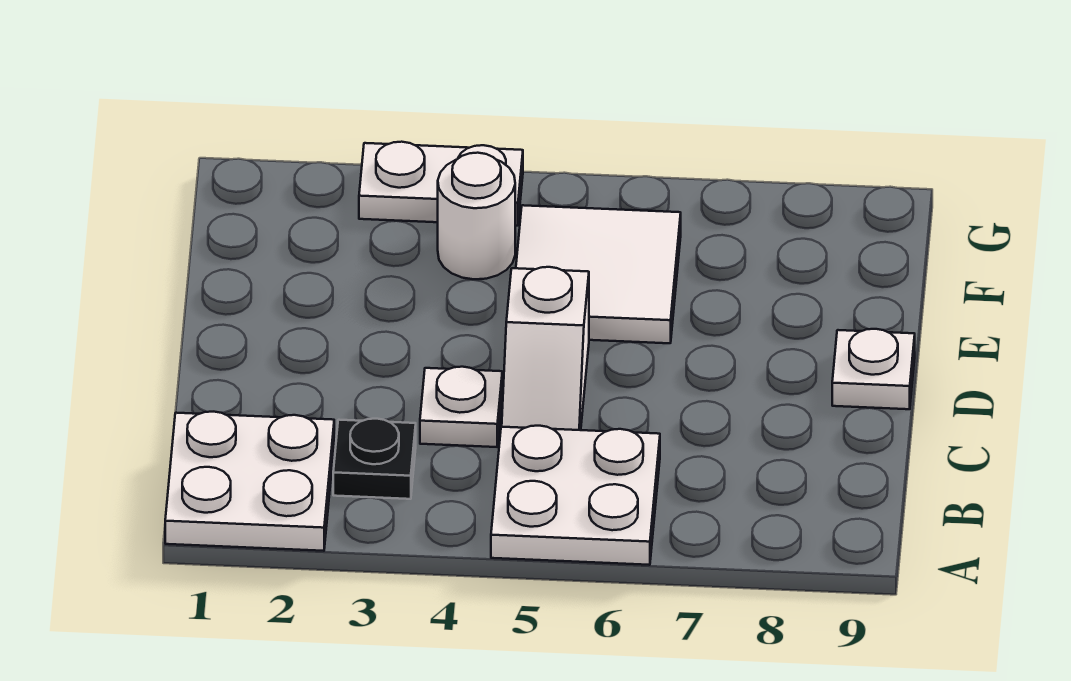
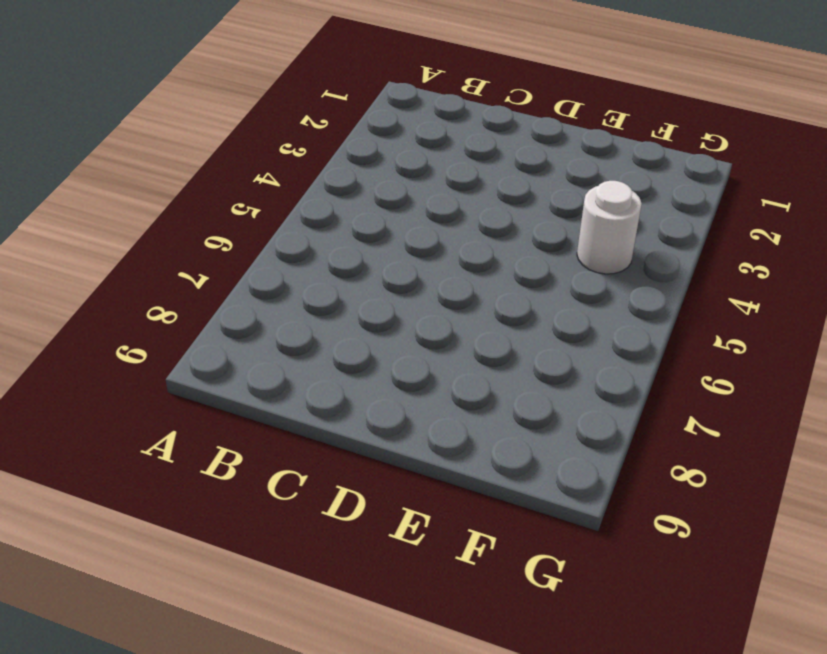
none -> white 2x2 plate [165,412,334,551]
none -> white 2x2 plate [491,426,660,565]

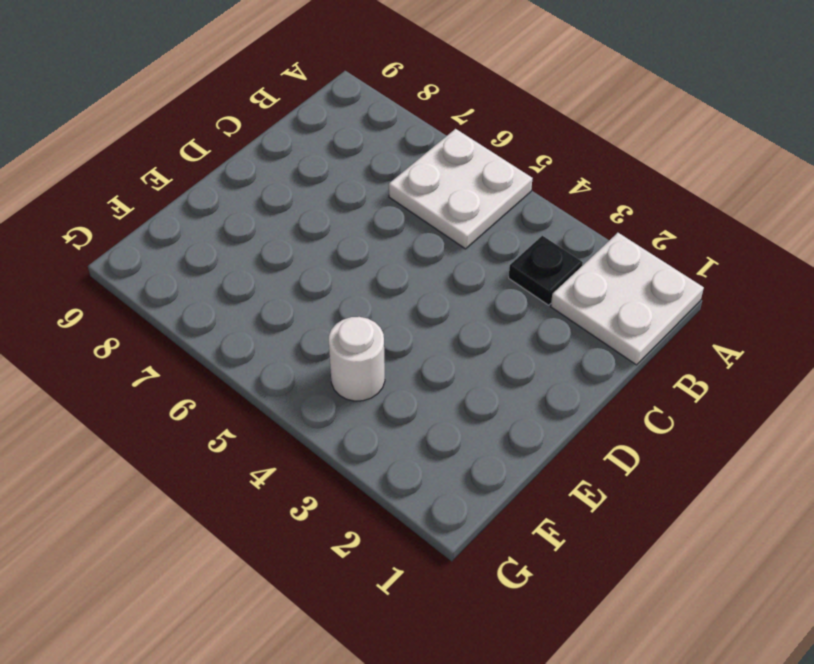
none -> white 1x1 plate [420,367,502,447]
none -> white 1x2 slope [502,267,589,430]

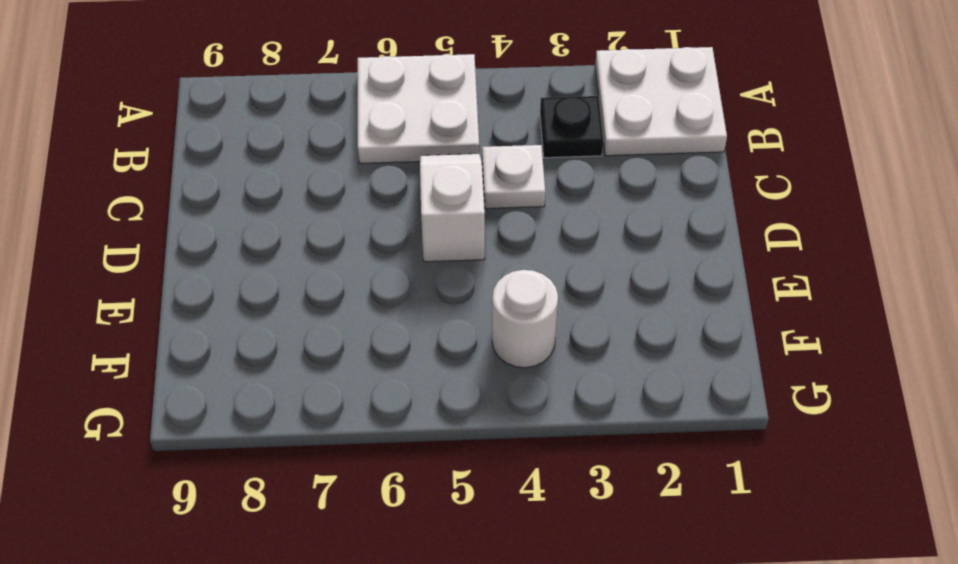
none -> white 1x1 plate [832,329,915,409]
none -> white 2x2 tile [516,205,681,343]

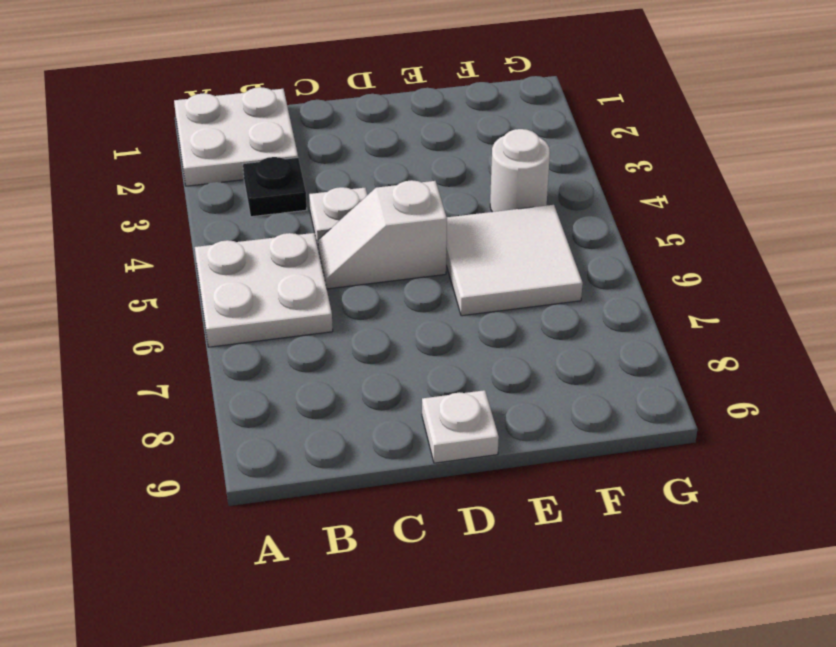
none -> white 1x2 plate [359,142,523,226]

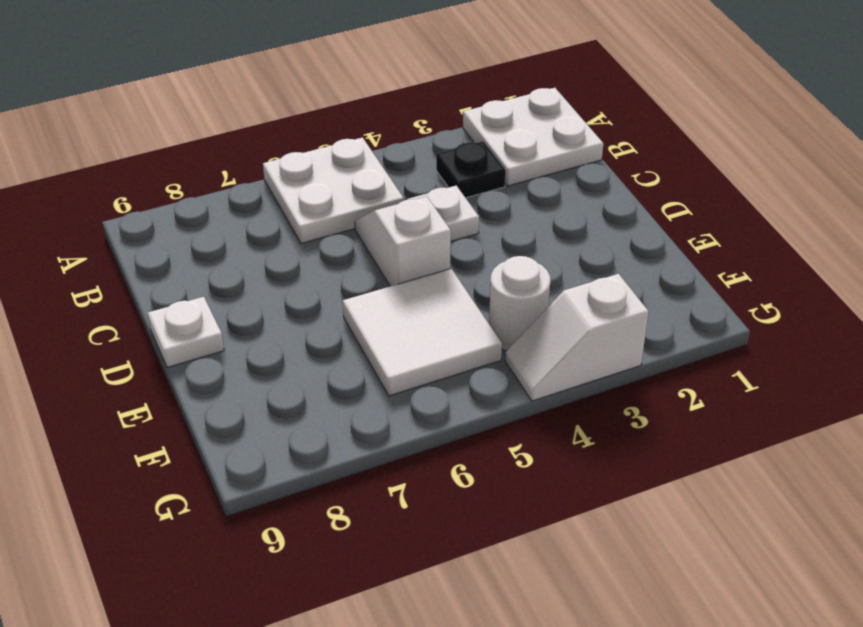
white 1x2 slope [505,274,649,401] -> white 1x2 plate [359,142,523,226]

